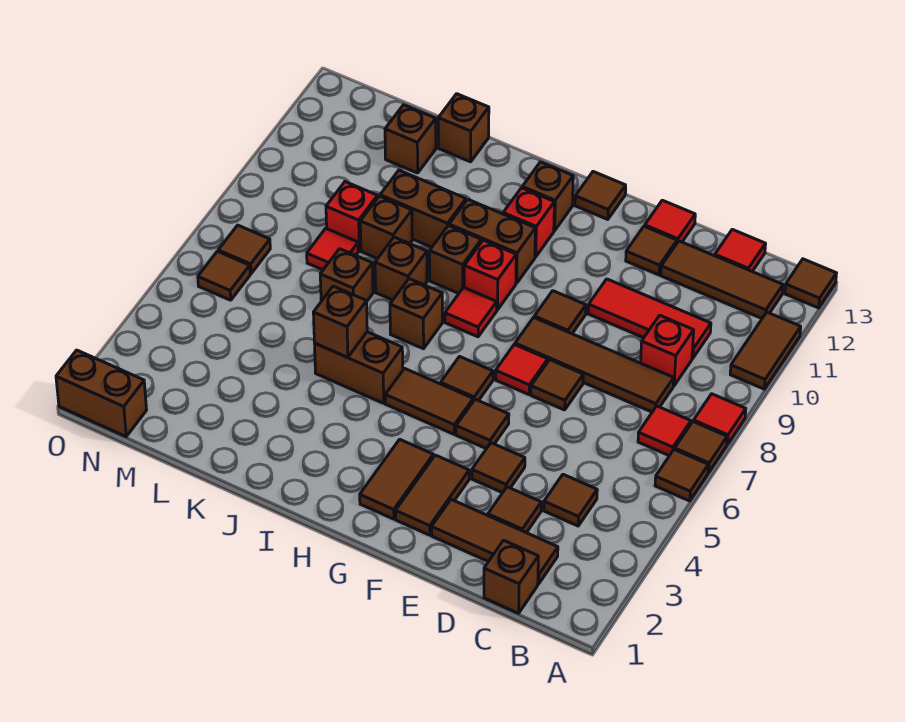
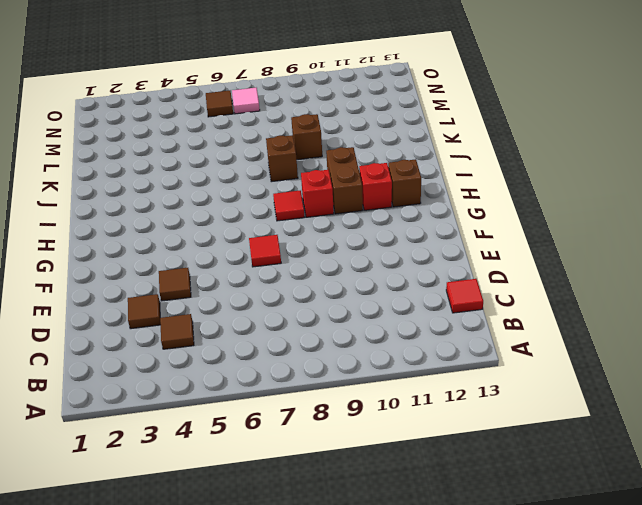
pink 1x1 tile [232,88,260,114] -> brown 1x1 tile [218,225,270,274]
none -> brown 1x1 tile [655,450,708,501]
none -> brown 1x1 tile [675,422,727,473]
none -> red 1x1 tile [694,394,746,444]
none -> brown 1x2 tile [730,312,801,389]

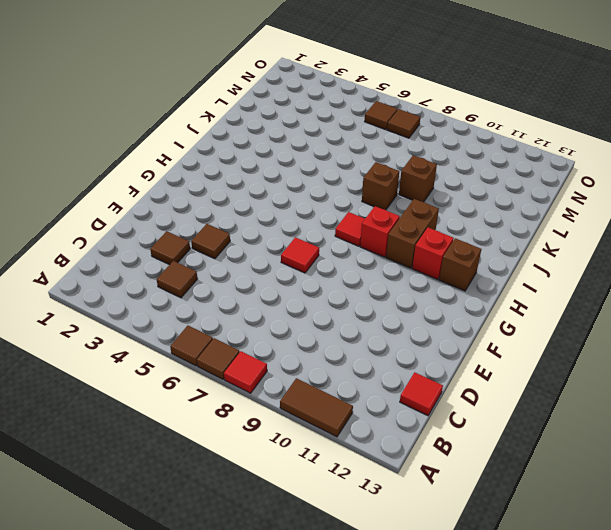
none -> brown 1x1 tile [785,259,837,308]
none -> red 1x1 tile [638,406,691,456]
none -> brown 1x3 tile [661,241,783,318]
none -> brown 1x1 brick [484,540,538,613]

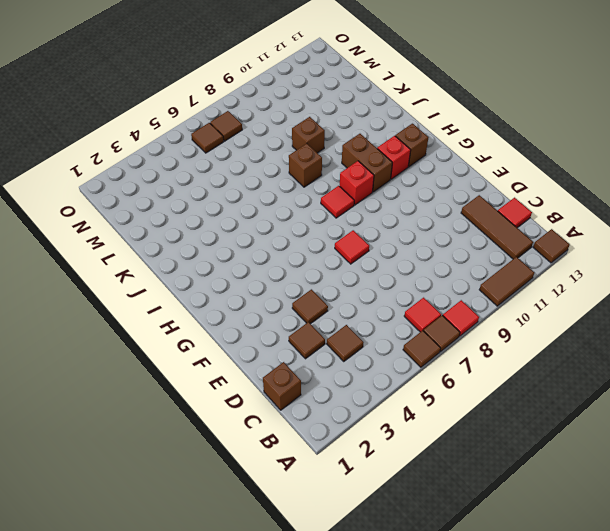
none -> brown 1x3 tile [432,499,558,584]
none -> brown 1x4 tile [515,317,674,412]
none -> red 1x1 brick [641,315,694,386]
none -> red 1x3 tile [588,279,711,358]

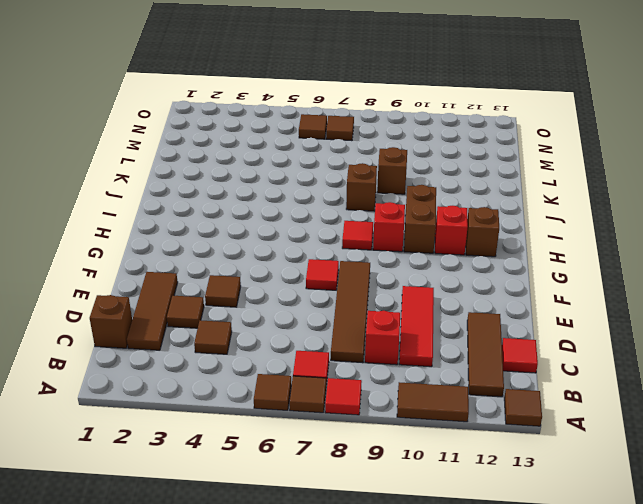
none -> brown 1x1 tile [531,360,583,410]
none -> brown 1x1 tile [626,226,677,275]
none -> red 1x1 tile [645,200,695,243]
none -> brown 1x2 tile [396,455,469,535]

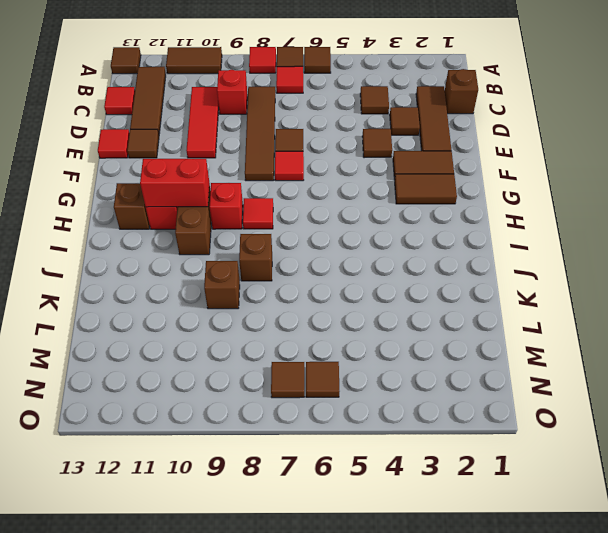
red 1x2 brick [140,159,209,207] -> none
none -> brown 1x1 tile [456,399,509,449]
none -> brown 1x1 tile [534,291,586,334]
none -> brown 1x2 tile [385,369,473,434]
none -> brown 1x1 tile [441,357,493,401]

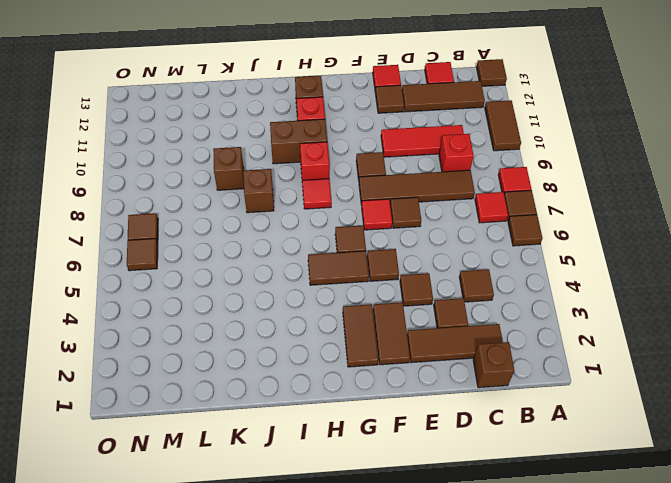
none -> brown 1x1 tile [575,172,626,219]
none -> brown 1x2 brick [315,332,403,403]
none -> brown 1x1 brick [390,279,442,349]
none -> brown 1x1 brick [430,225,481,293]

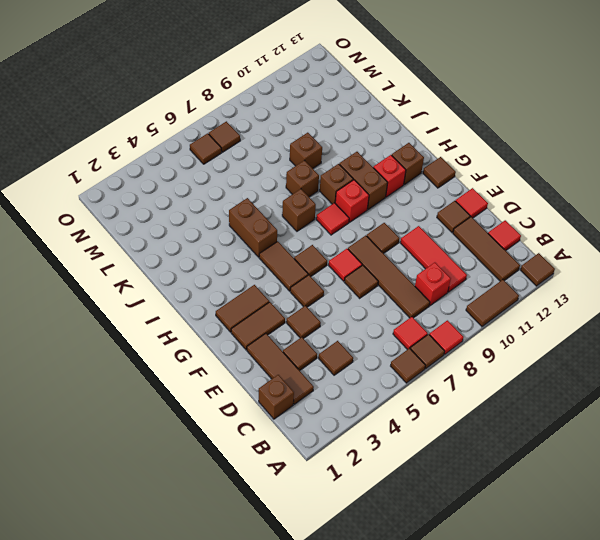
none -> brown 1x2 brick [380,170,466,247]
none -> brown 1x1 brick [320,249,373,301]
none -> brown 1x1 brick [438,94,489,162]
none -> red 1x1 tile [307,228,358,270]

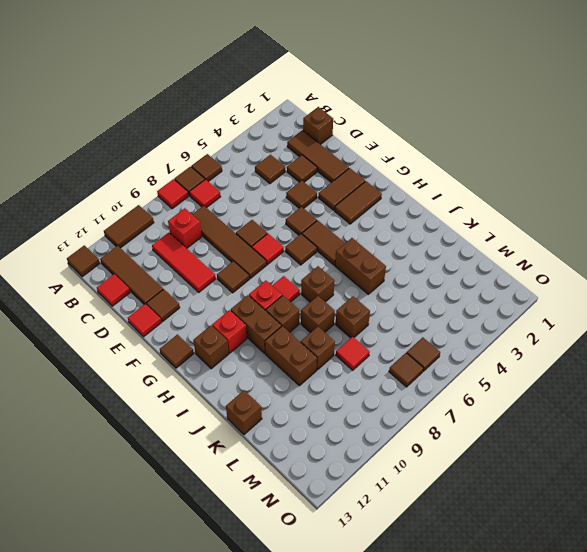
none -> red 1x1 brick [326,182,378,250]
none -> brown 1x1 brick [385,105,436,173]
none -> brown 1x2 brick [56,350,147,436]
none -> brown 1x1 brick [313,286,367,358]

